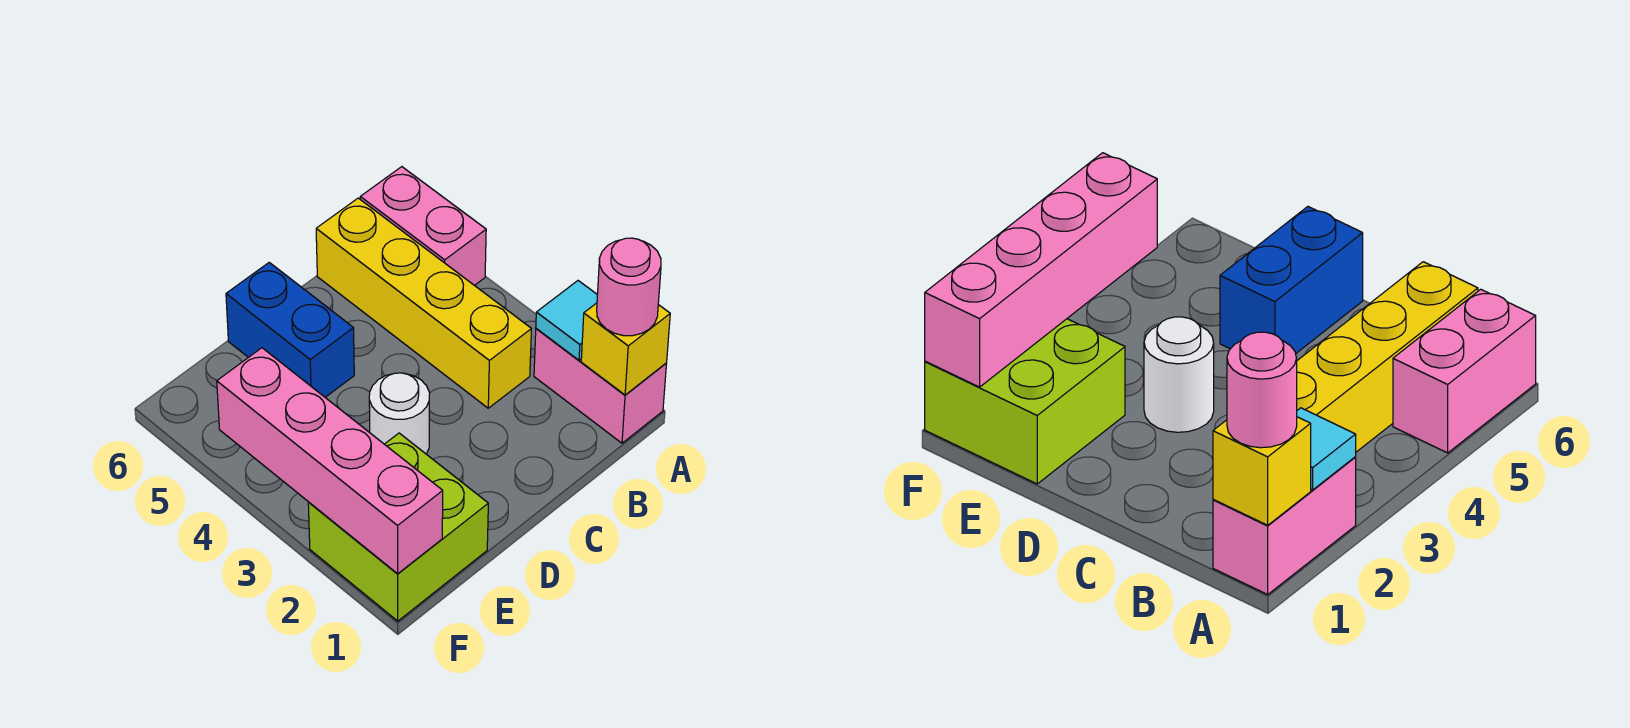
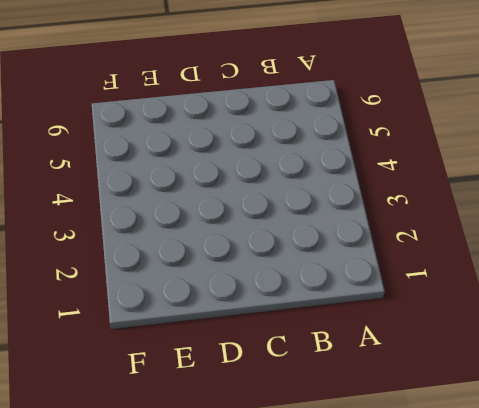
none -> pink 1x2 brick [534,329,667,443]
none -> pink 1x2 brick [360,167,486,286]

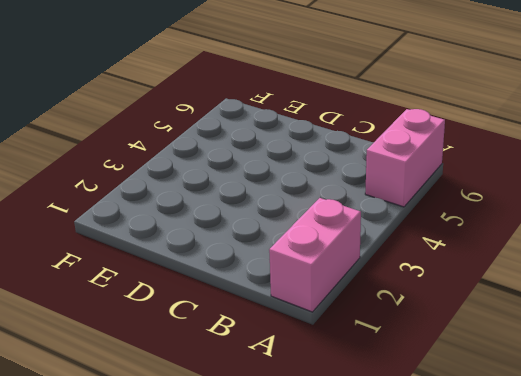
none -> yellow 1x4 brick [316,198,531,408]
none -> white 1x1 round brick [369,373,430,454]

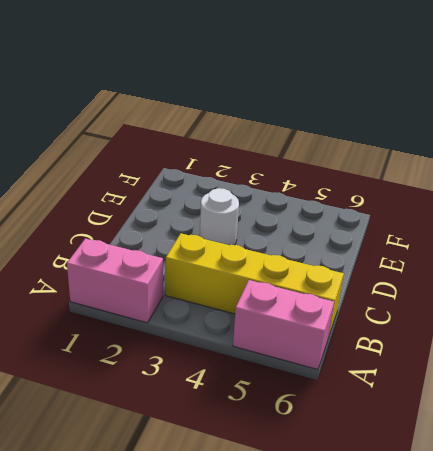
none -> blue 1x2 brick [226,262,354,397]
none -> lime 2x2 brick [308,433,488,621]

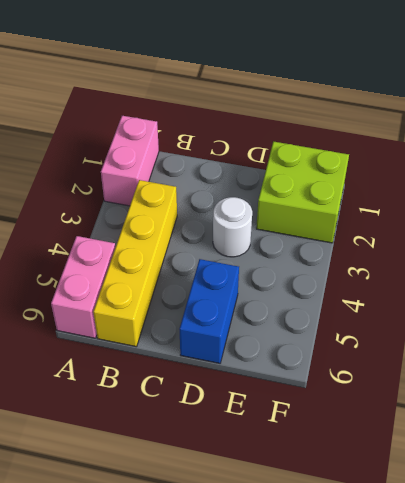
none -> yellow 1x1 brick [581,303,670,395]
none -> cyan 1x1 tile [536,281,597,360]

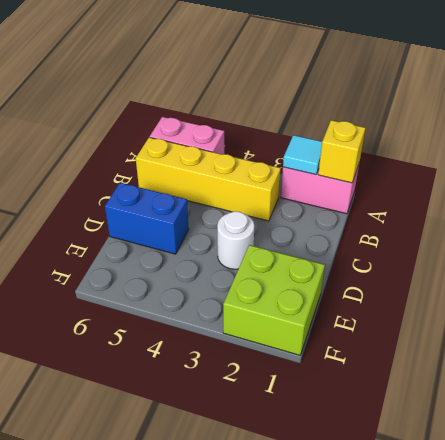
none -> pink 1x4 brick [217,348,443,574]
none -> pink 1x1 round brick [597,238,661,336]

